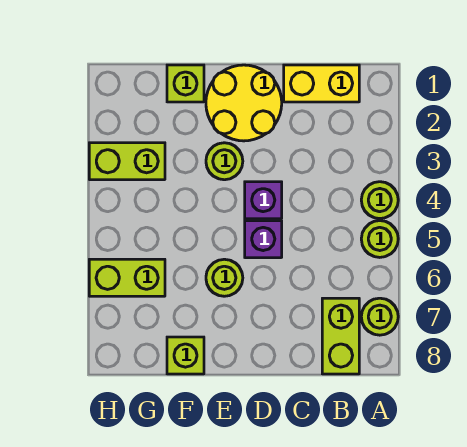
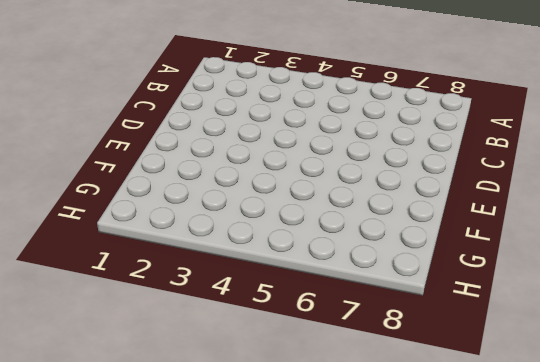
none -> lime 1x1 round brick [361,182,398,219]
none -> lime 1x1 round brick [361,221,398,257]
none -> lime 1x1 round brick [361,298,398,335]

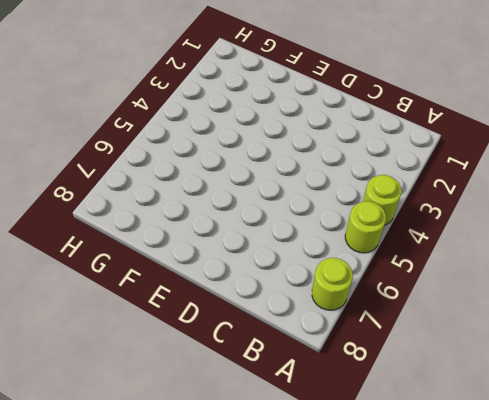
none -> yellow 1x2 brick [284,65,359,102]
none -> lime 1x2 brick [322,298,359,374]
none -> yellow 2x2 round brick [206,65,282,141]

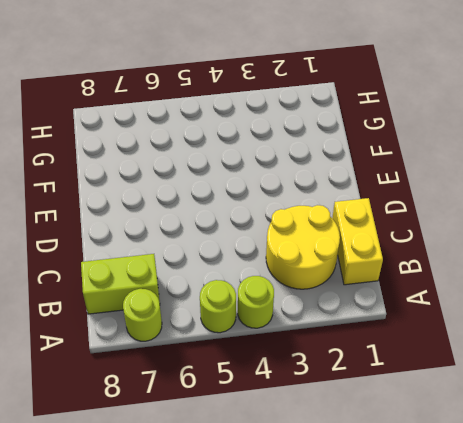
yellow 2x2 round brick [266,205,340,289] -> yellow 2x2 round brick moved to [206,65,282,141]
none -> purple 1x1 brick [245,182,282,219]
none -> purple 1x1 brick [245,221,282,258]
none -> lime 1x1 round brick [206,143,243,180]

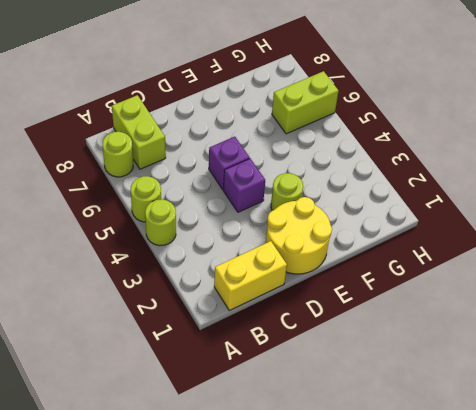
none -> lime 1x1 round brick [206,259,243,296]
none -> lime 1x1 brick [167,65,204,102]
none -> lime 1x1 brick [167,337,204,374]

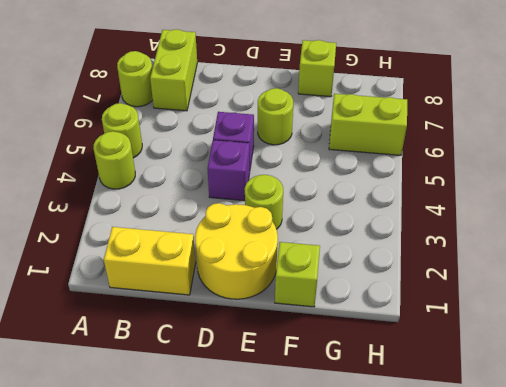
none -> lime 1x2 brick [89,143,165,180]

